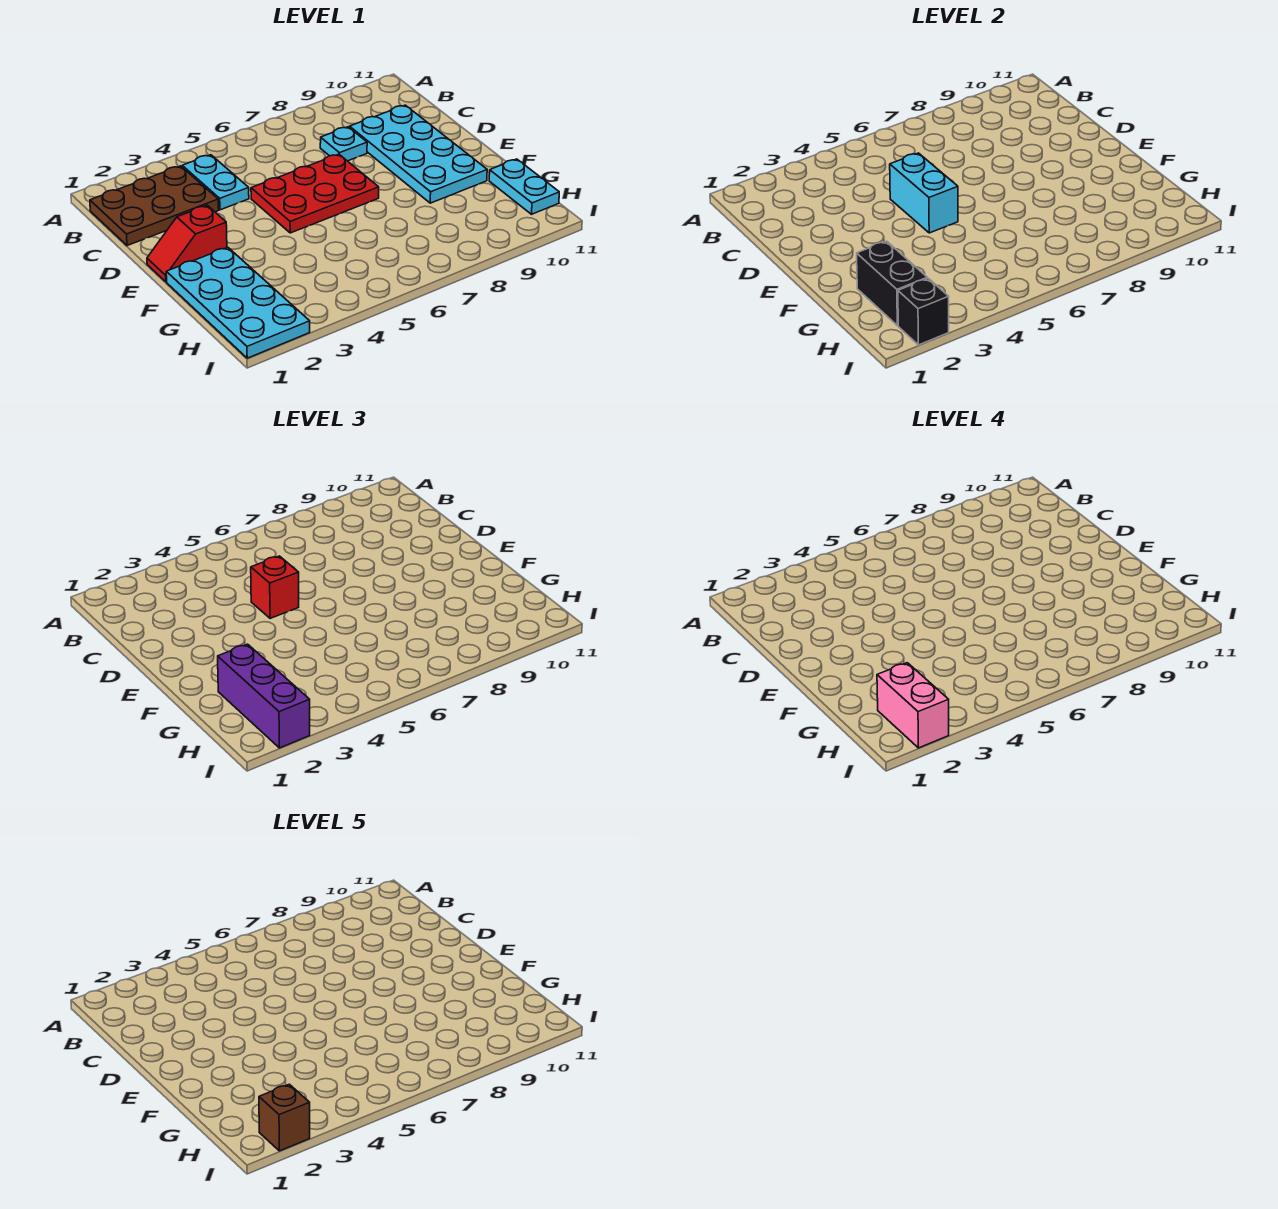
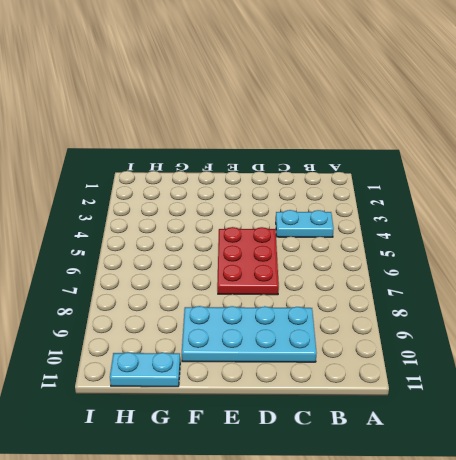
none -> brown 2x3 plate [90,166,219,246]
none -> cyan 1x1 plate [320,127,367,161]
none -> red 1x2 slope [147,205,227,282]

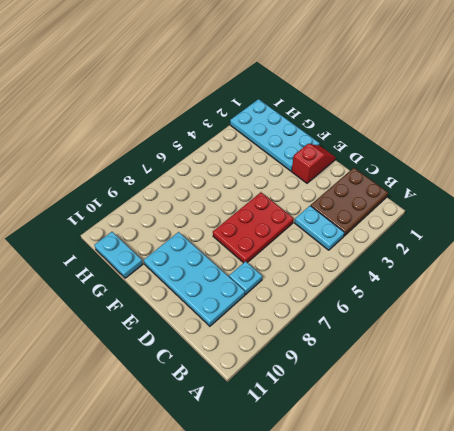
none -> cyan 1x2 brick [890,153,958,233]
none -> black 1x2 brick [857,241,927,326]
none -> black 1x1 brick [898,278,949,345]

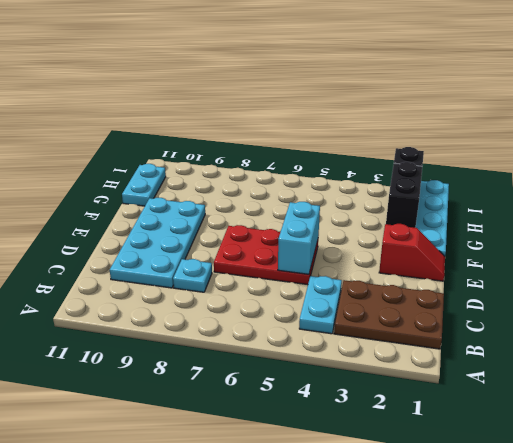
none -> red 1x1 brick [251,556,299,618]
none -> purple 1x3 brick [218,644,310,748]
none -> pink 1x2 brick [877,663,949,748]

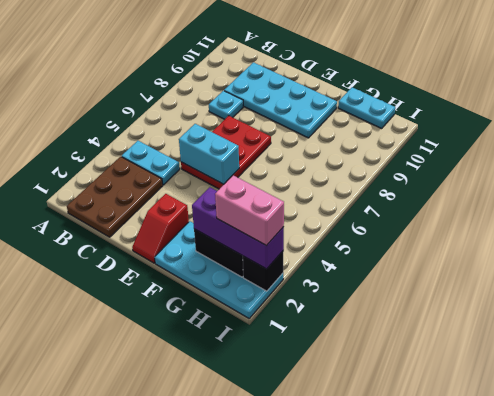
none -> red 1x1 brick [251,556,299,618]
none -> brown 1x1 brick [259,1084,310,1151]

